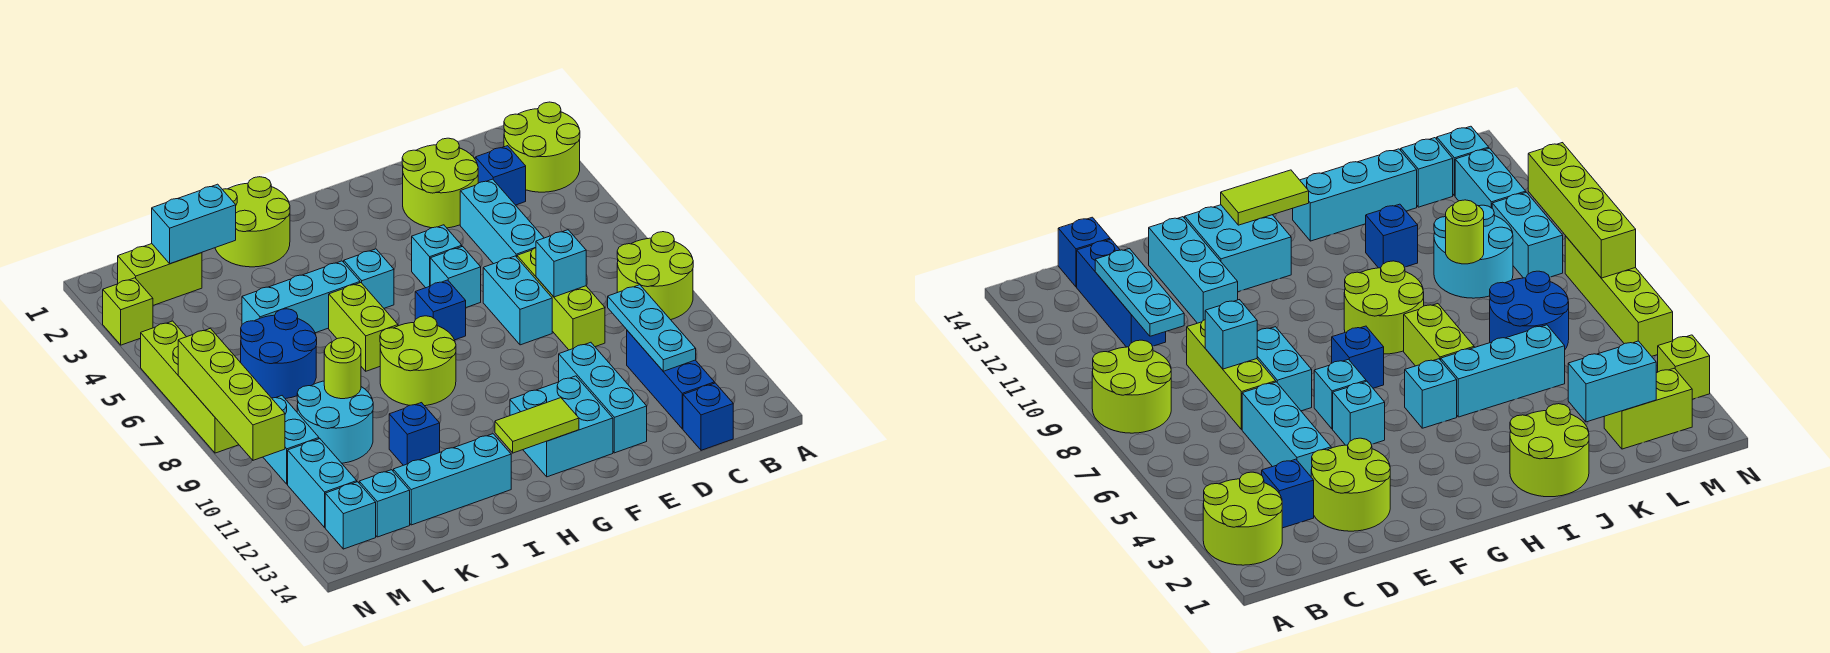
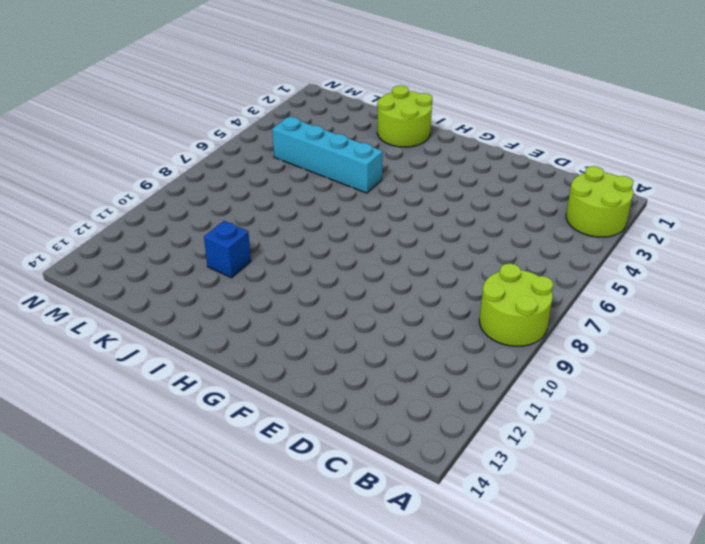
cyan 1x4 brick [272,117,383,193] -> cyan 1x3 brick [242,261,360,333]
none -> blue 1x1 brick [475,146,526,205]
none -> blue 1x3 brick [627,330,715,429]
none -> blue 1x1 brick [683,383,733,450]
none -> lime 2x2 round brick [402,138,478,228]

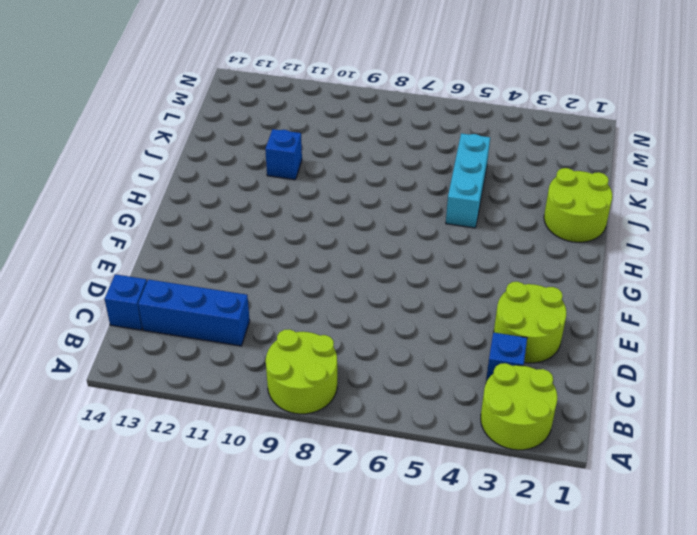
none -> cyan 1x3 brick [460,179,544,264]
none -> lime 1x3 brick [517,248,605,350]
none -> cyan 1x2 brick [483,256,552,345]
none -> cyan 1x3 brick [559,342,647,453]

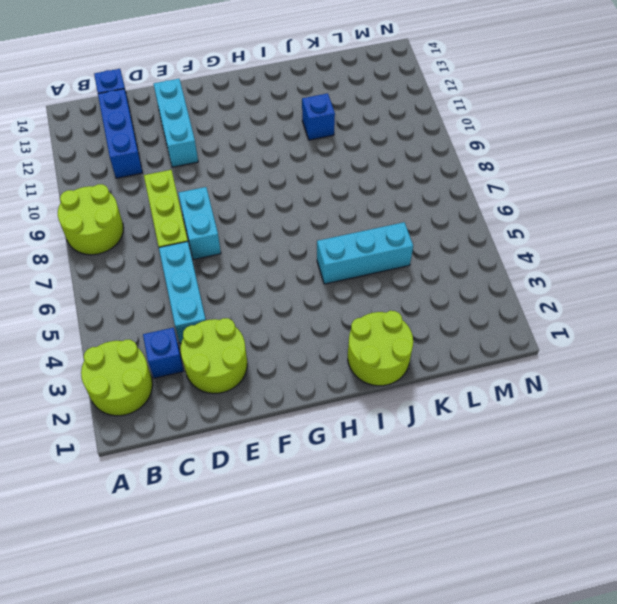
none -> cyan 1x1 brick [412,225,462,288]
none -> cyan 1x1 brick [430,246,481,307]
none -> cyan 2x2 brick [510,376,613,477]
none -> blue 1x1 brick [415,280,466,340]

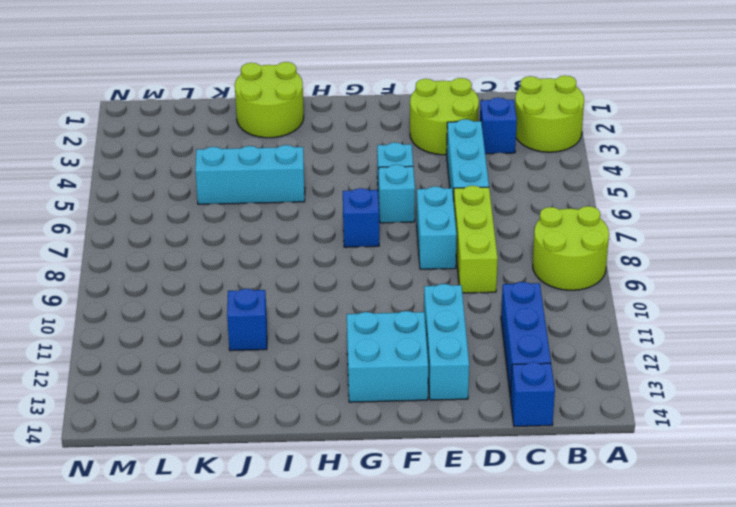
none -> cyan 1x1 brick [344,249,394,308]
none -> lime 2x2 round brick [380,316,456,406]
none -> lime 1x2 brick [329,283,398,371]
none -> cyan 1x3 brick [393,434,511,525]

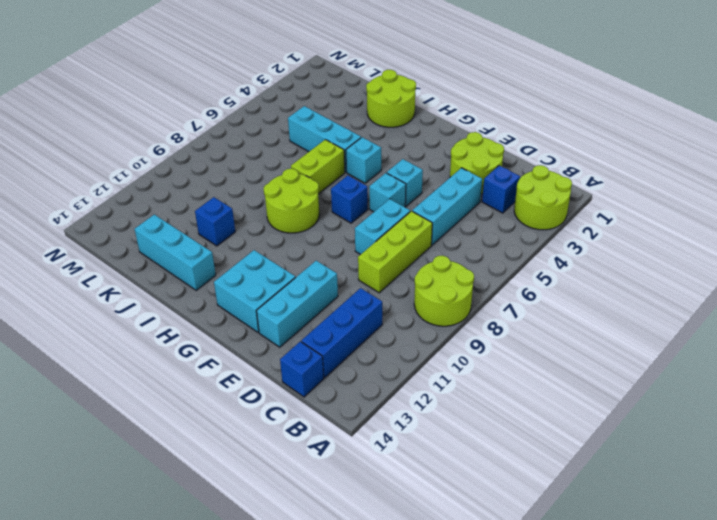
none -> blue 2x2 round brick [241,309,317,399]
none -> cyan 2x2 round brick [297,381,373,463]
none -> lime 1x2 brick [118,244,202,305]
none -> cyan 1x1 brick [359,470,410,537]

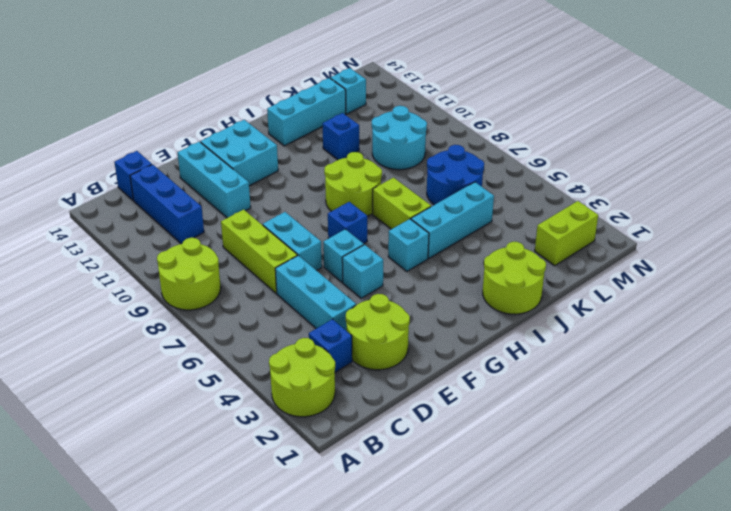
none -> cyan 1x2 brick [263,396,319,484]
none -> cyan 1x2 brick [288,439,357,527]
none -> cyan 1x1 brick [325,482,376,549]
none -> lime 1x1 brick [103,278,153,345]

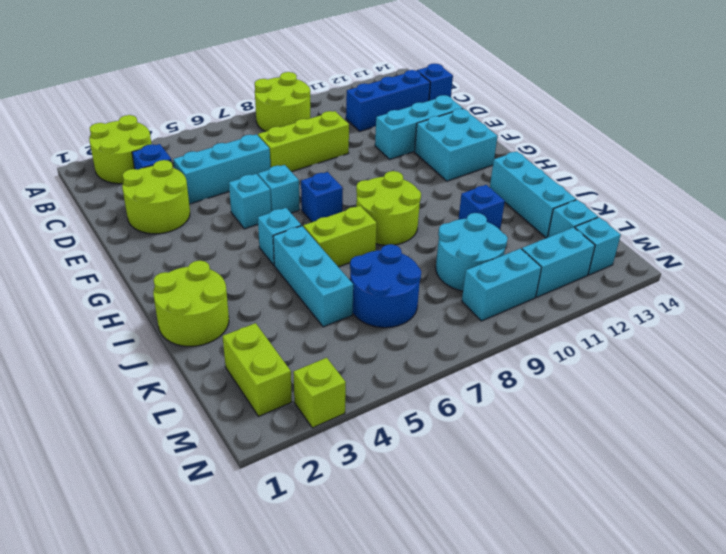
none -> cyan 1x2 brick [483,256,552,345]
none -> lime 1x4 brick [141,321,239,453]
none -> cyan 1x3 plate [608,285,696,371]
none -> cyan 1x1 brick [536,230,586,297]

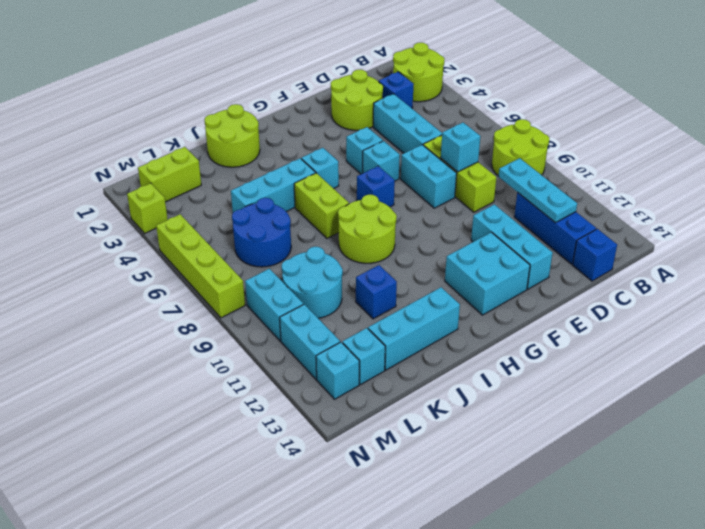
none -> lime 1x2 tile [495,398,579,453]
none -> cyan 1x2 brick [152,184,236,264]
none -> lime 1x1 round brick [324,338,361,399]
none -> lime 1x4 brick [178,328,285,460]

